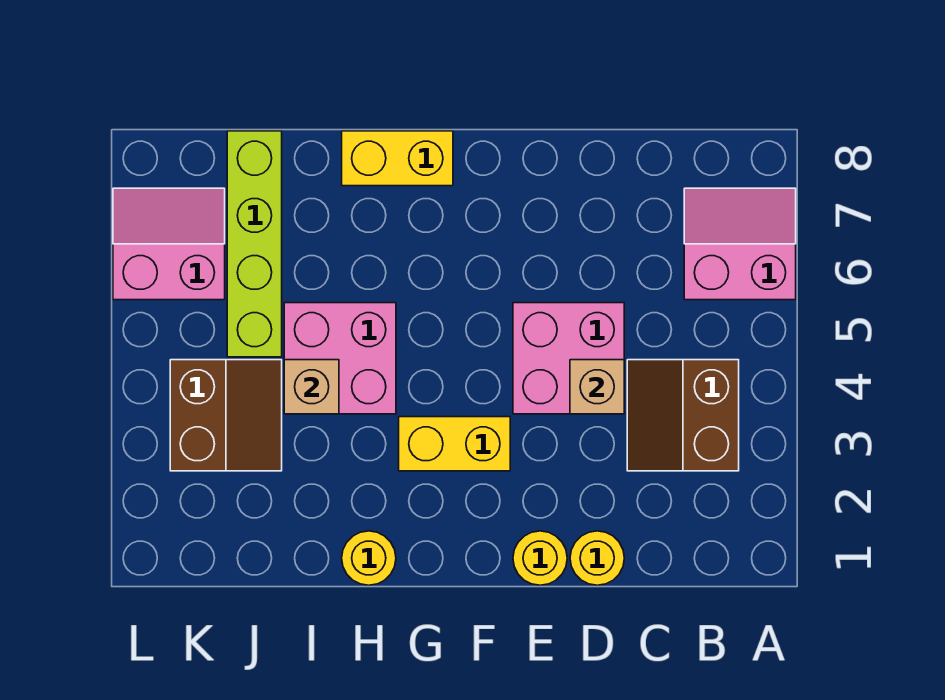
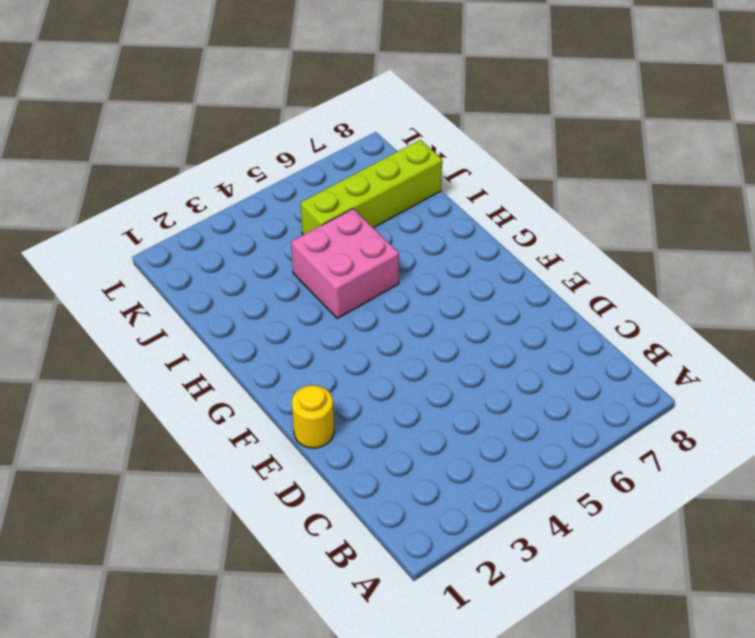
none -> pink 2x2 slope [684,188,796,300]
none -> brown 2x2 slope [627,360,739,471]
none -> yellow 1x1 round brick [570,531,624,585]

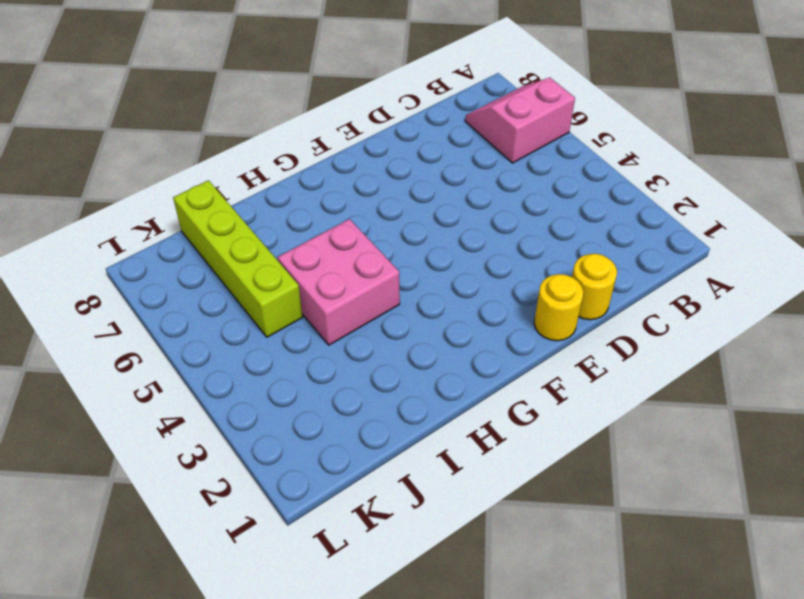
none -> brown 2x2 slope [627,360,739,471]
none -> pink 2x2 brick [513,303,624,414]
none -> yellow 1x2 brick [399,417,510,471]

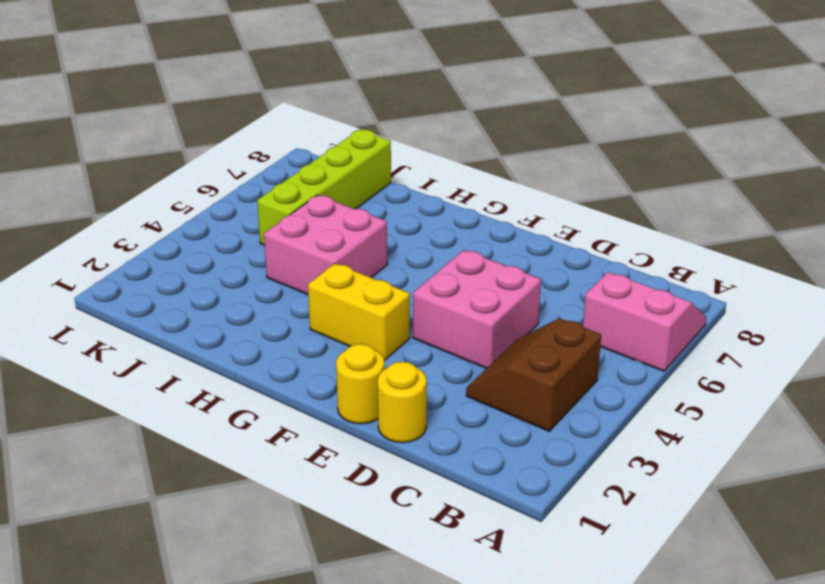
none -> yellow 1x2 brick [342,131,453,186]
none -> yellow 1x1 round brick [342,531,396,585]
none -> brown 2x2 slope [170,360,282,471]

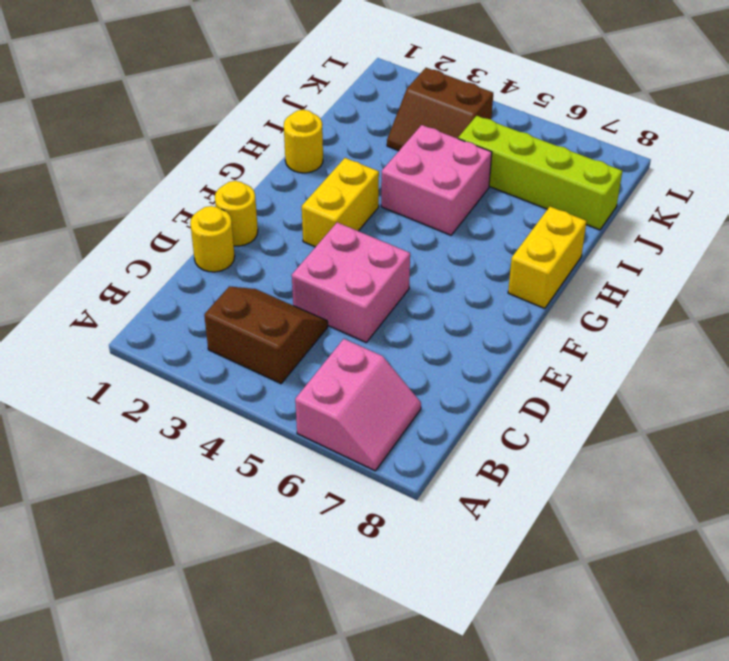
none -> pink 2x2 slope [113,188,225,300]
none -> tan 1x1 brick [570,360,624,414]
none -> tan 1x1 brick [284,360,339,414]

